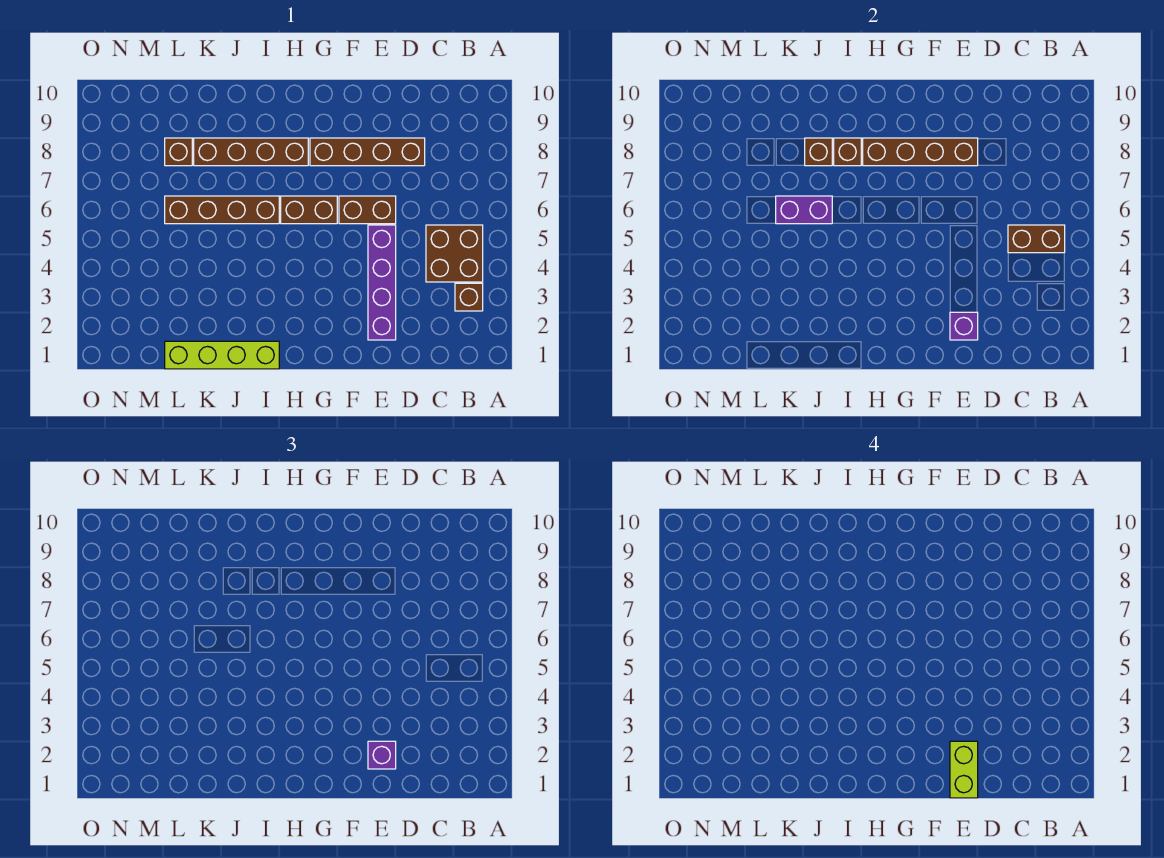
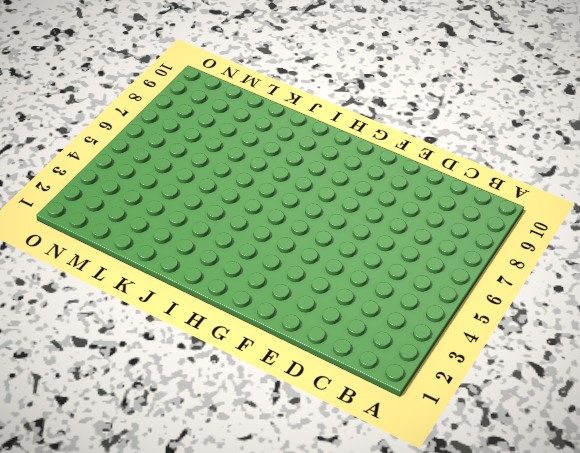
none -> brown 1x1 brick [455,283,483,311]
none -> brown 2x2 brick [426,225,483,282]
none -> brown 1x4 brick [310,138,425,166]

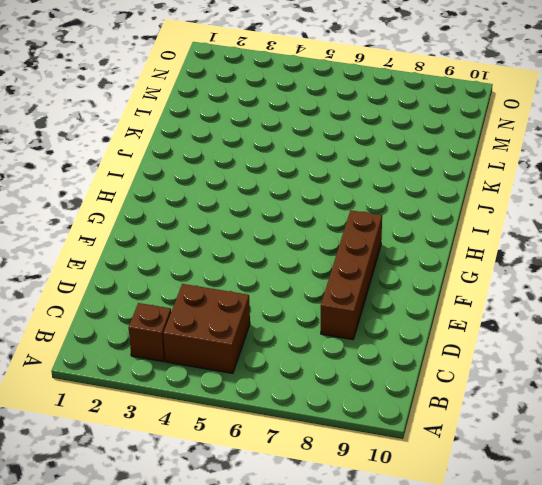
none -> purple 1x4 brick [368,225,396,340]
none -> brown 1x2 brick [339,196,396,224]
none -> brown 1x2 brick [281,196,337,224]

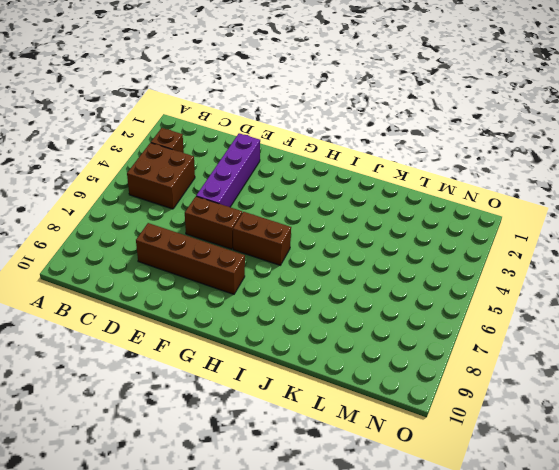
none -> brown 1x4 brick [194,138,308,166]
none -> lime 1x4 brick [165,341,279,369]
none -> brown 1x4 brick [165,196,279,224]

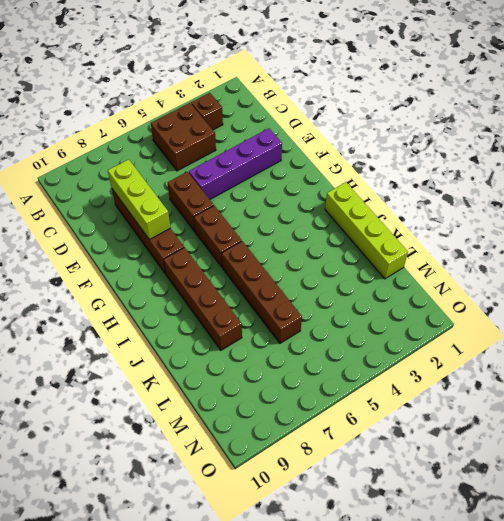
lime 1x3 brick [108,159,170,240] -> brown 1x4 brick [863,138,978,166]
none -> brown 1x1 brick [165,138,192,166]
none -> brown 1x2 brick [1008,225,1065,253]
none -> purple 1x1 brick [950,312,978,340]

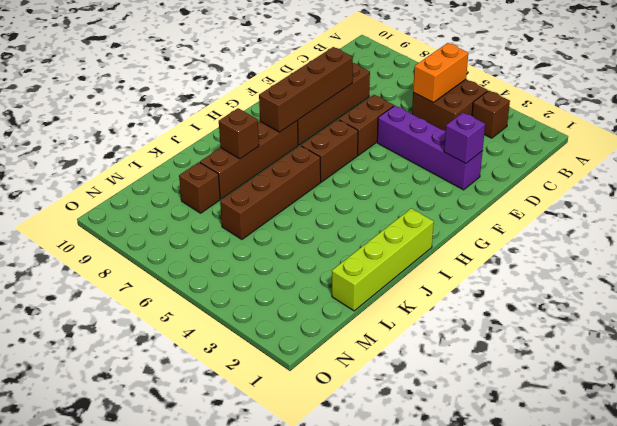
orange 1x2 brick [413,43,468,102] -> brown 1x2 brick [1008,225,1065,253]
none -> brown 1x1 brick [834,138,861,166]
none -> purple 1x2 brick [776,196,832,224]
none -> purple 1x1 brick [368,741,396,769]

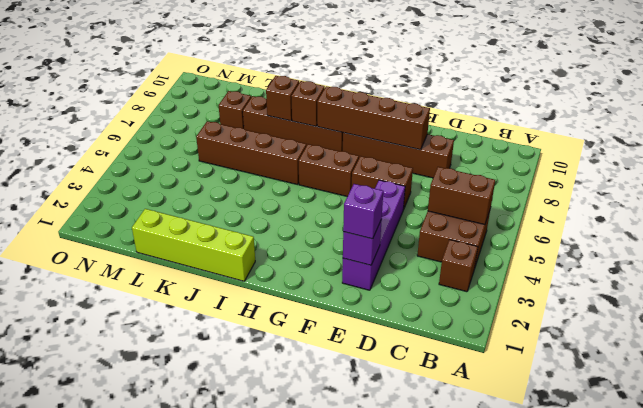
none -> purple 1x2 brick [776,196,832,224]
none -> lime 1x2 brick [950,741,978,798]

